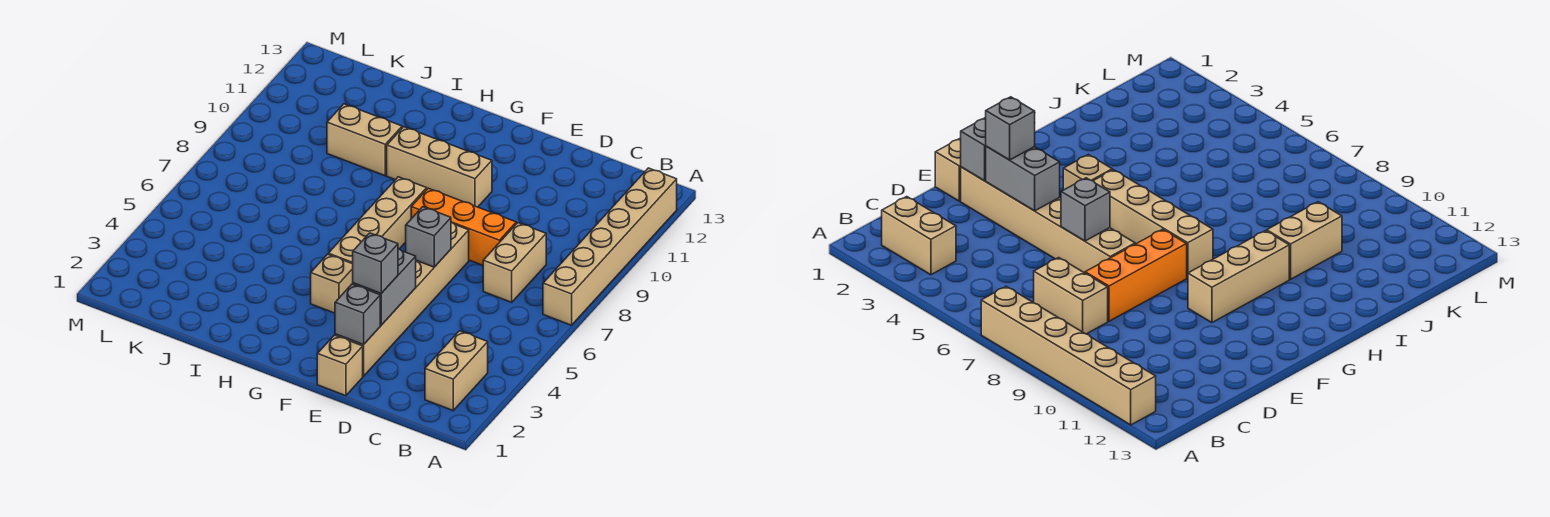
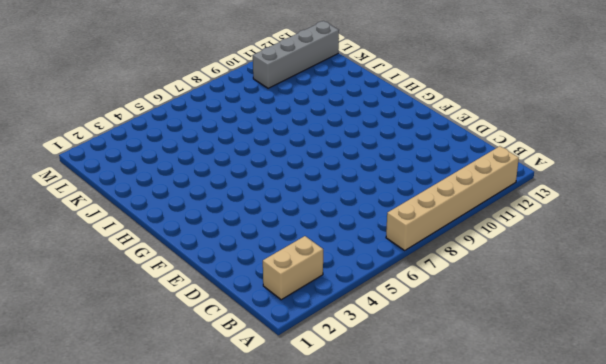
grey 1x4 brick [253,21,339,88] -> none
none -> tan 1x2 brick [483,223,546,302]
none -> orange 1x3 brick [411,188,516,265]
none -> tan 1x1 brick [317,335,363,396]

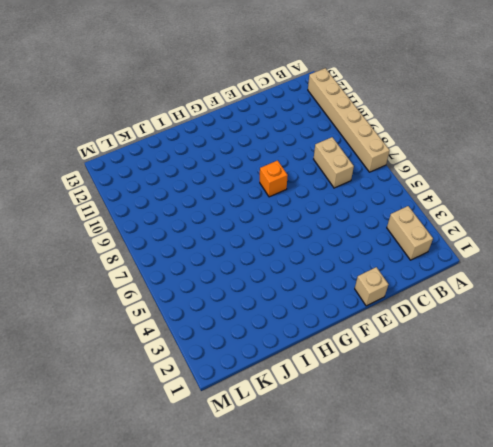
orange 1x1 brick [260,160,288,197] -> orange 1x3 brick [411,188,516,265]
none -> tan 1x6 brick [335,222,469,376]
none -> tan 1x3 brick [387,127,492,207]
none -> tan 1x1 brick [311,254,353,313]

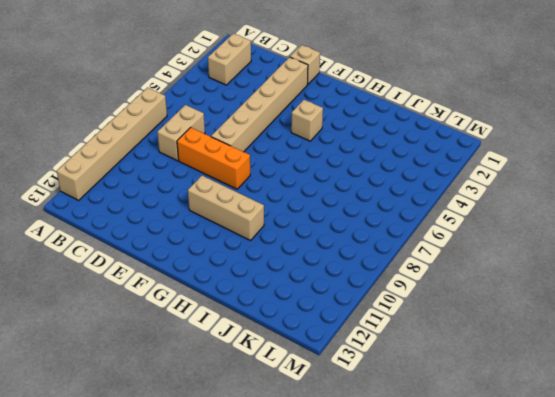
none -> tan 1x4 brick [328,177,427,264]
none -> tan 1x2 brick [327,104,402,176]
none -> grey 1x1 brick [335,284,380,345]

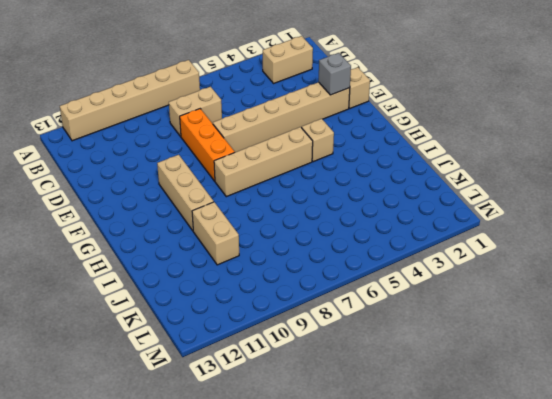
none -> grey 1x2 brick [353,249,416,325]
none -> grey 1x1 brick [406,207,451,267]
none -> grey 1x1 brick [353,233,398,293]

